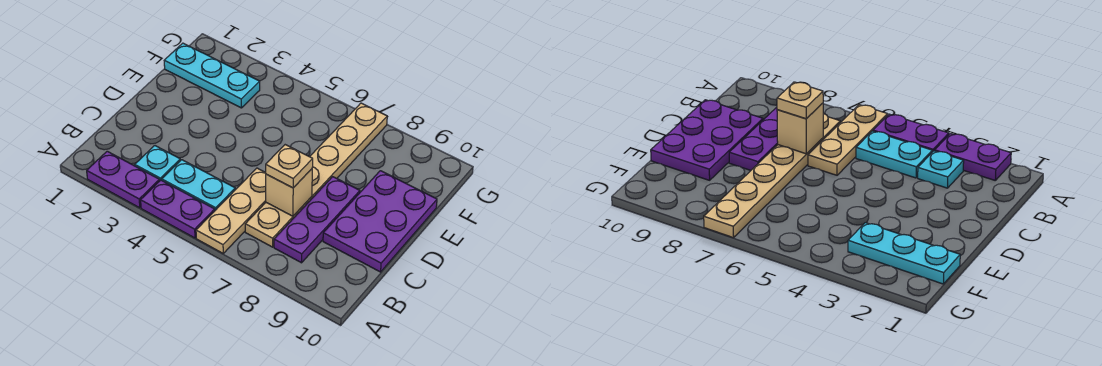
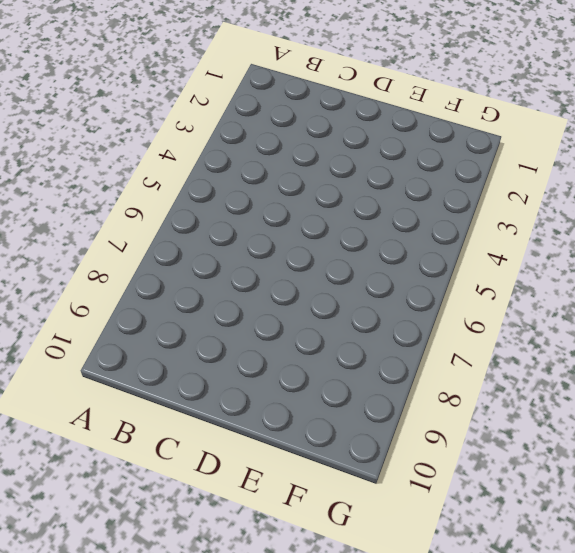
none -> purple 1x2 plate [87,151,160,208]
none -> purple 1x2 plate [141,180,215,238]

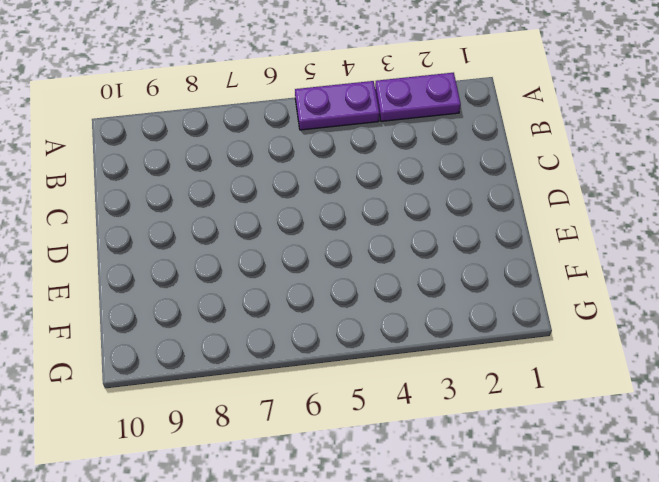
none -> tan 1x3 plate [196,168,266,253]
none -> cyan 1x1 plate [135,146,180,180]

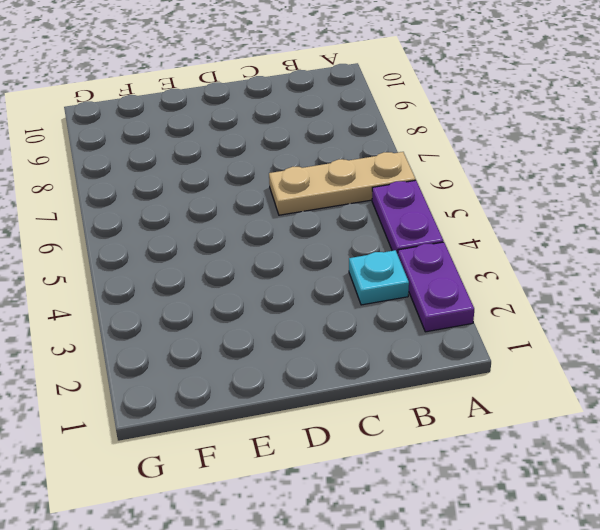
none -> cyan 1x2 plate [162,160,235,210]
none -> tan 1x6 plate [245,103,387,247]

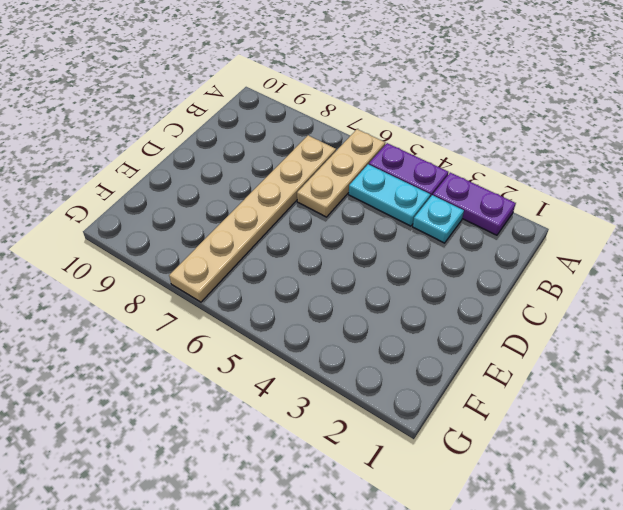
none -> purple 1x3 plate [274,177,360,263]
none -> purple 2x3 plate [323,171,437,272]

